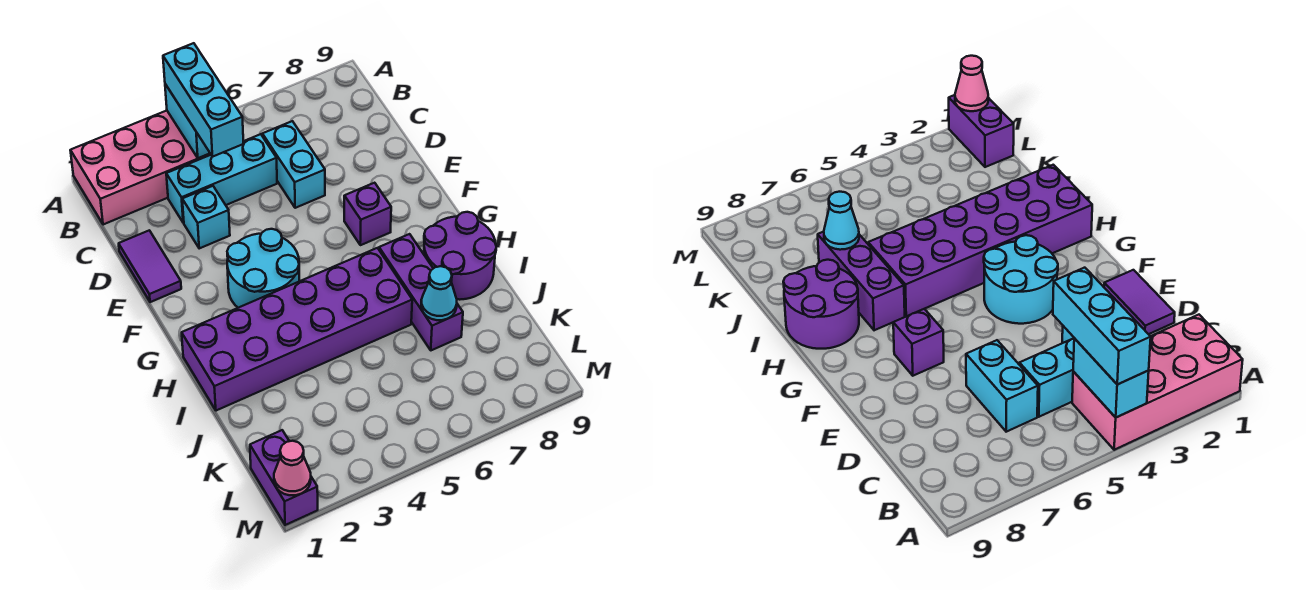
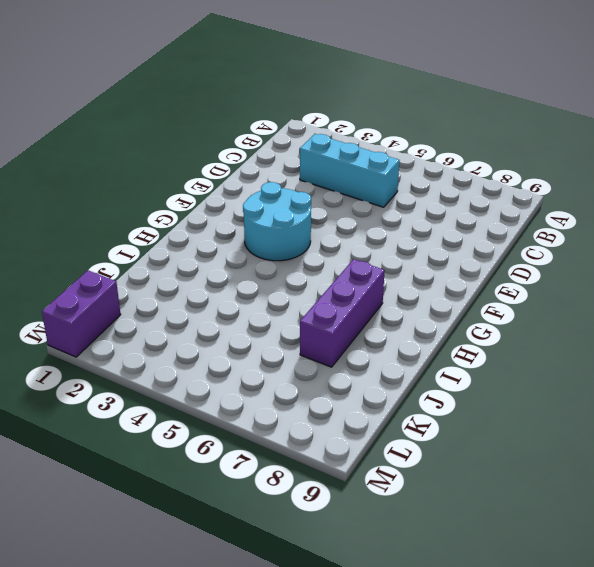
none -> pink 2x4 brick [70,111,211,225]
none -> cyan 1x2 brick [262,121,325,208]
none -> purple 1x2 tile [119,230,181,302]

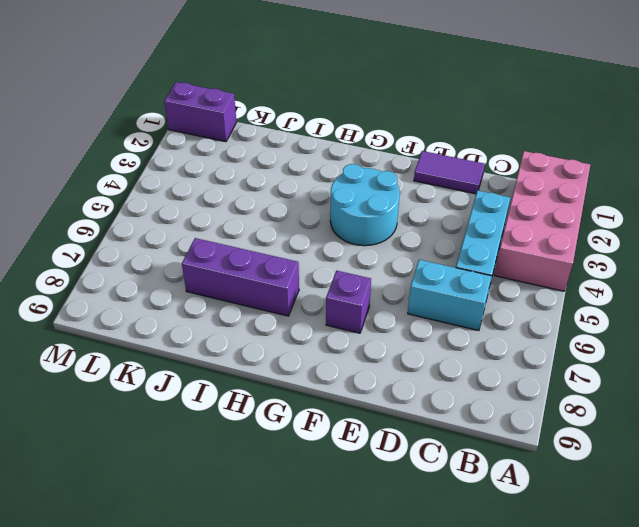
none -> cyan 1x1 brick [182,186,230,248]
none -> purple 2x6 brick [182,248,412,411]
none -> purple 2x2 round brick [424,212,496,300]

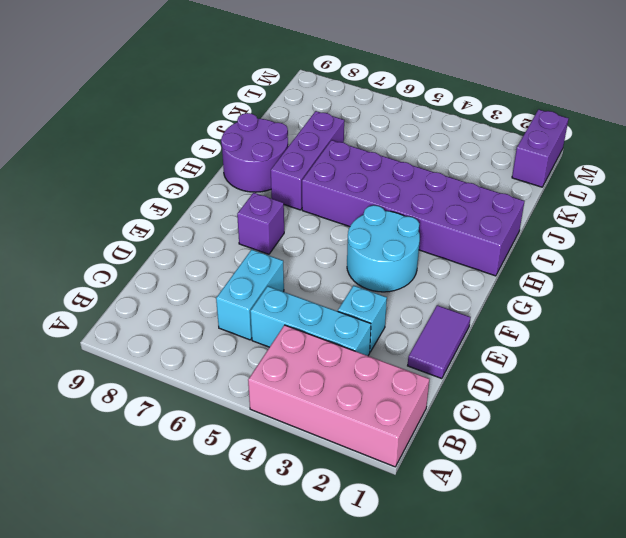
none -> cyan 1x2 brick [165,84,210,158]
none -> cyan 1x1 cone [421,266,457,320]
none -> pink 1x1 cone [274,441,311,495]

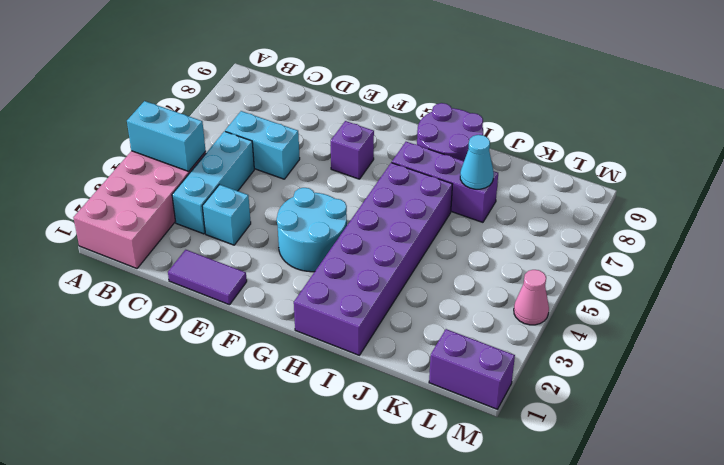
pink 1x1 cone [514,270,549,325] -> pink 1x1 cone moved to [274,441,311,495]
none -> cyan 1x3 brick [163,43,244,157]

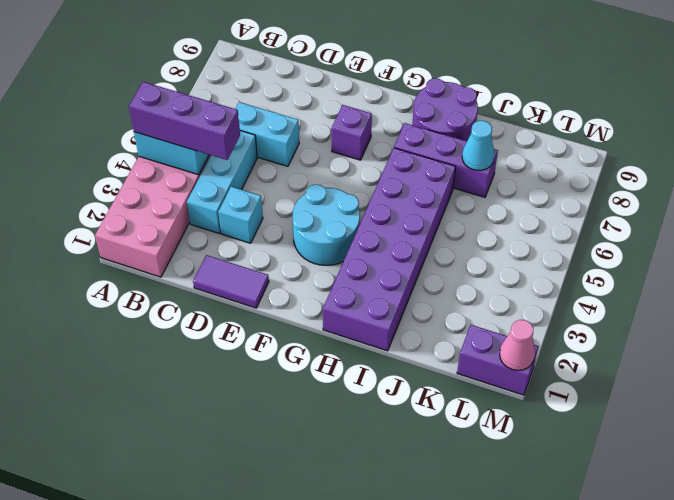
purple 1x3 brick [129,82,240,160] -> cyan 1x3 brick [163,43,244,157]

